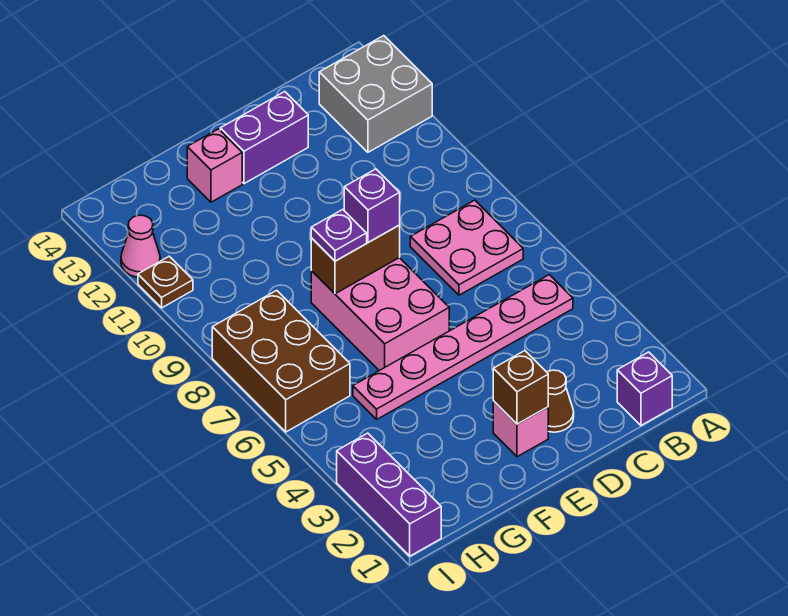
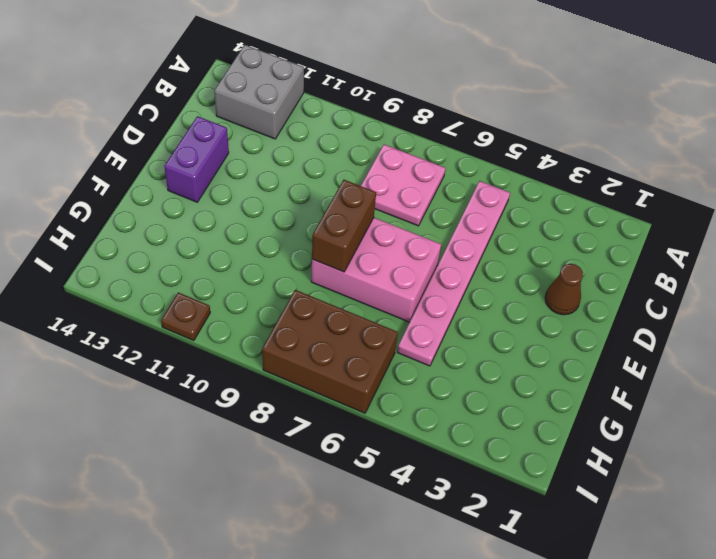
none -> purple 1x1 brick [617,352,672,425]
none -> pink 1x1 brick [493,401,548,457]
none -> pink 1x1 brick [187,129,242,202]

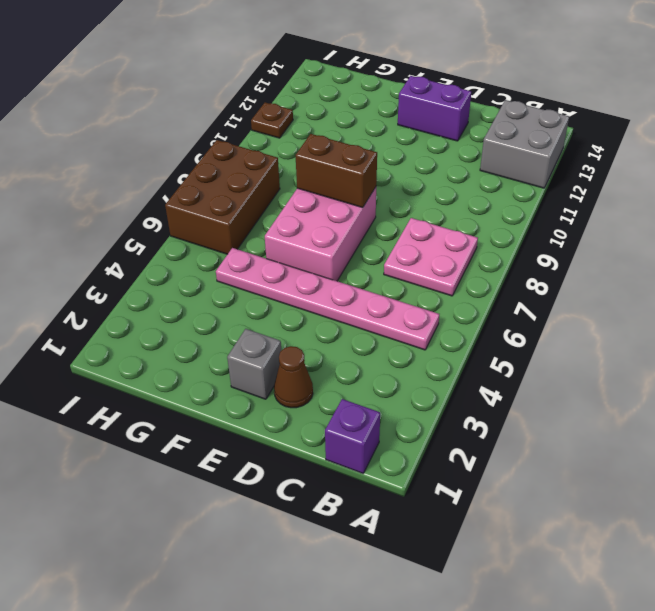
grey 1x1 brick [227,329,281,399] -> pink 1x1 brick [493,401,548,457]
none -> pink 1x1 brick [187,129,242,202]
none -> purple 1x3 brick [337,433,441,556]
none -> pink 1x1 cone [121,215,160,277]

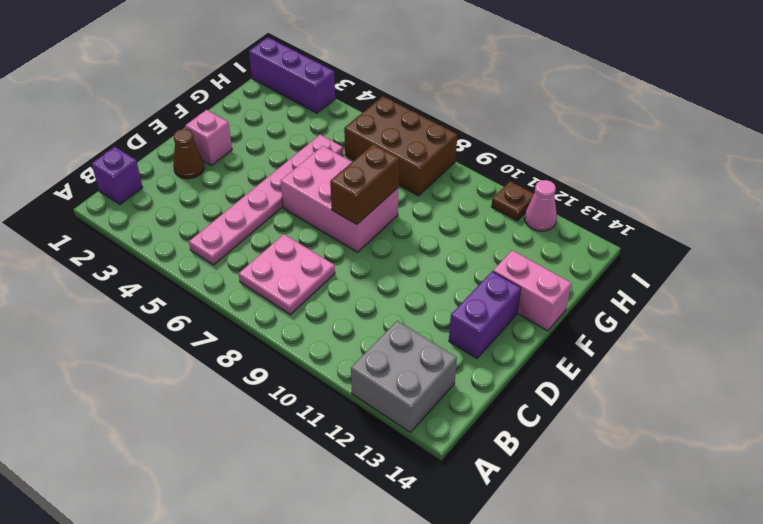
pink 1x2 brick [493,250,571,331] -> pink 1x1 brick [187,129,242,202]
none -> brown 1x1 brick [493,351,548,424]
none -> purple 1x1 brick [344,169,400,243]
none -> purple 1x1 plate [311,210,367,261]

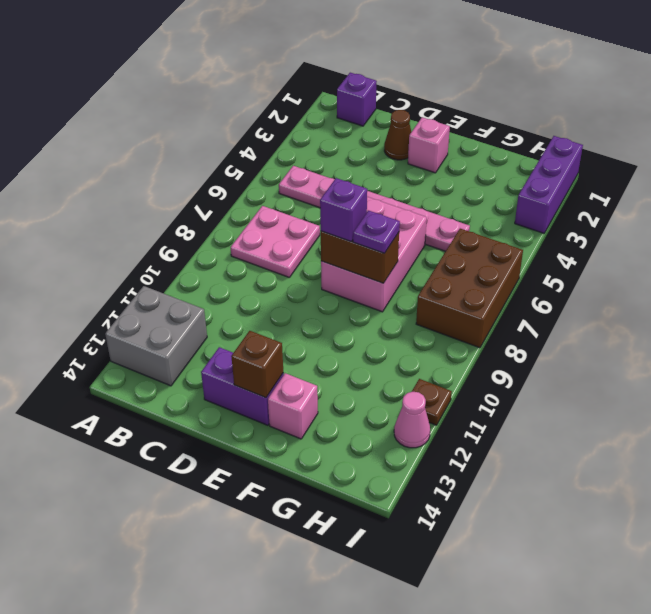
brown 1x1 brick [231,331,283,398] -> brown 1x1 brick moved to [493,351,548,424]

